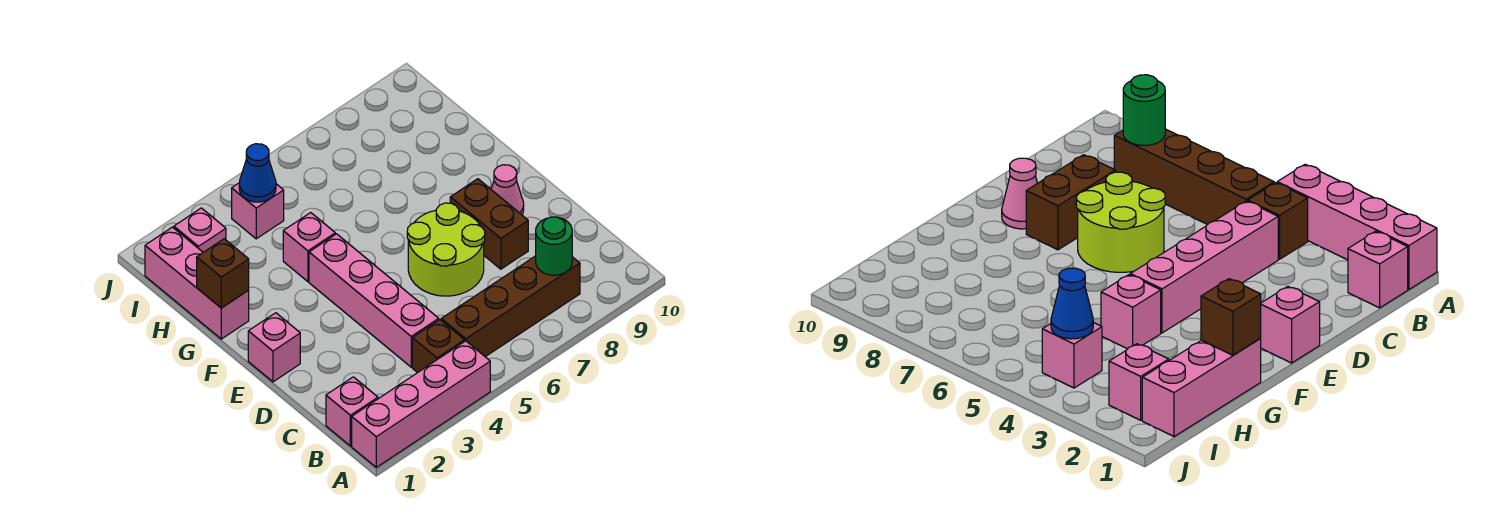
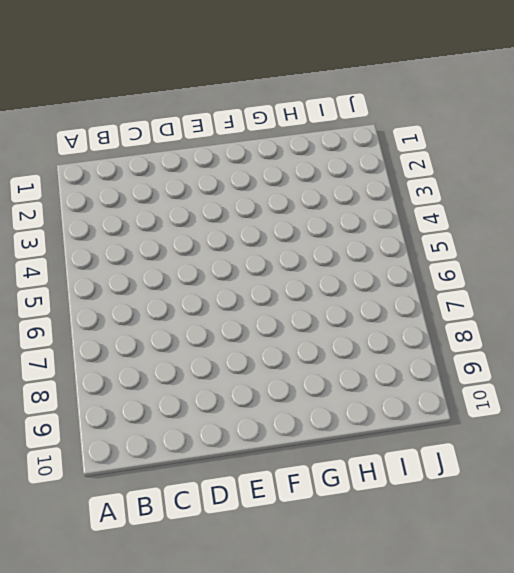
none -> pink 1x4 brick [352,341,490,467]
none -> pink 1x1 brick [326,377,378,446]
none -> brown 1x1 brick [412,320,465,373]

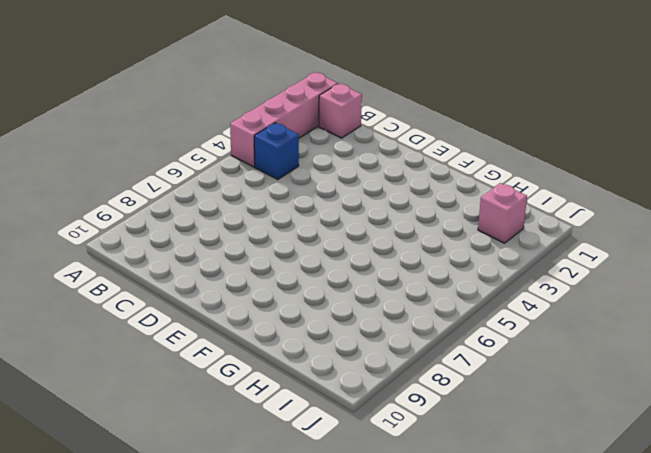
blue 1x1 brick [254,123,299,180] -> brown 1x1 brick [412,320,465,373]
none -> brown 1x4 brick [441,256,580,357]
none -> pink 1x4 brick [309,234,439,367]
none -> lime 2x2 round brick [407,203,485,296]

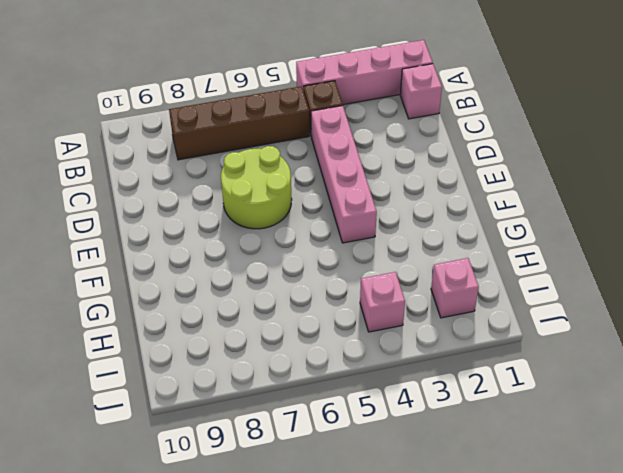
none -> brown 1x2 brick [450,179,528,269]
none -> pink 1x1 brick [248,313,300,382]
none -> pink 1x1 cone [491,165,524,215]

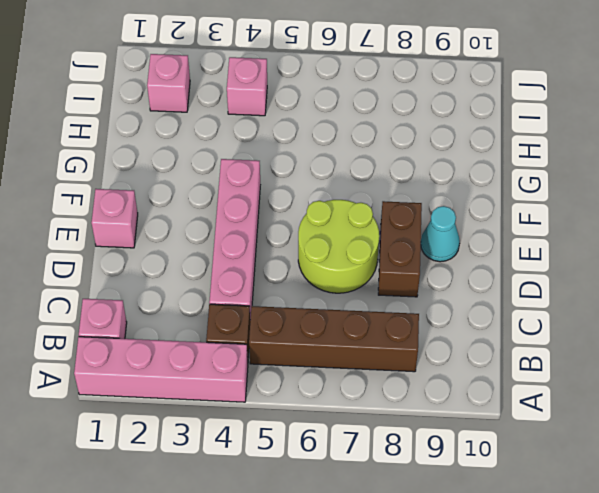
cyan 1x1 cone [421,206,460,262] -> pink 1x1 cone [491,165,524,215]
none -> pink 1x3 brick [145,227,249,339]
none -> pink 1x1 brick [283,213,335,282]
none -> green 1x1 round brick [536,217,572,275]

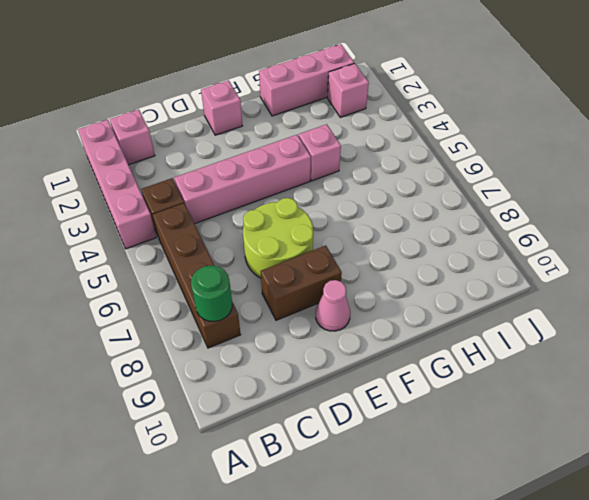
none -> pink 1x1 brick [232,183,284,239]
none -> brown 1x1 brick [197,239,249,308]
none -> blue 1x1 cone [239,144,276,202]

